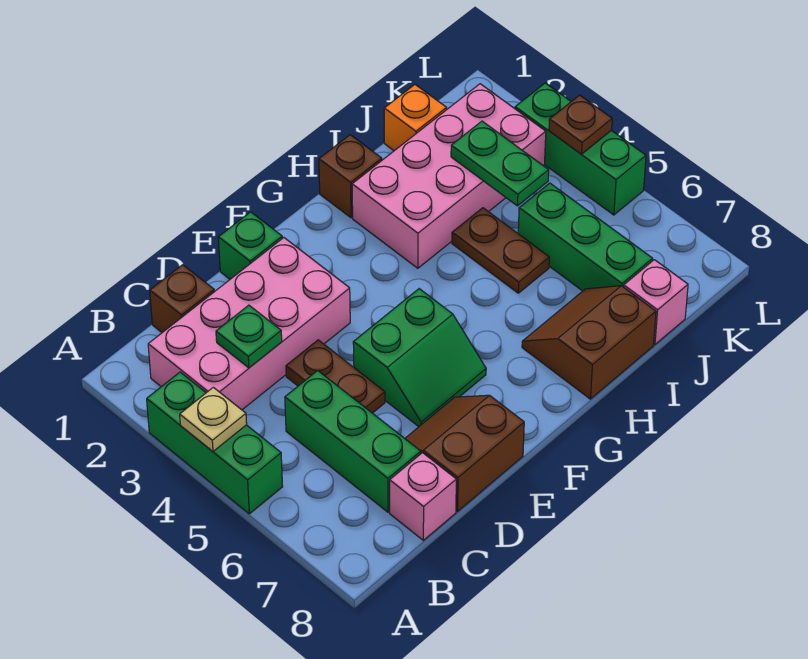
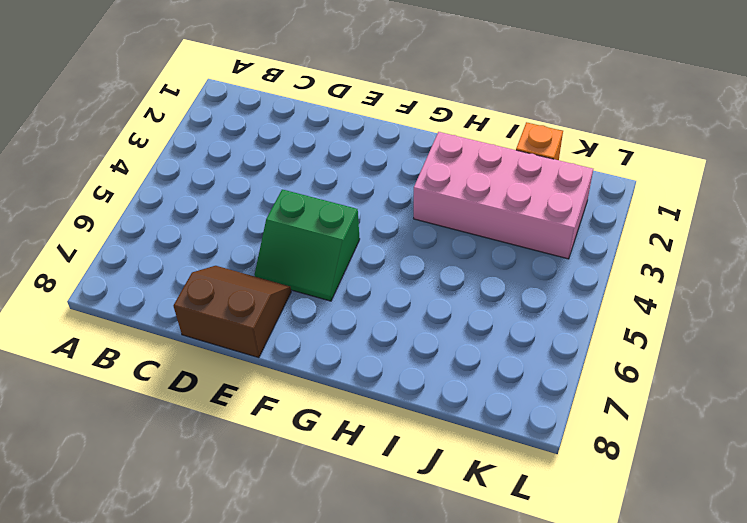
none -> green 1x3 brick [147,372,283,514]
none -> pink 2x4 brick [148,238,350,410]
none -> brown 1x1 brick [150,265,214,332]

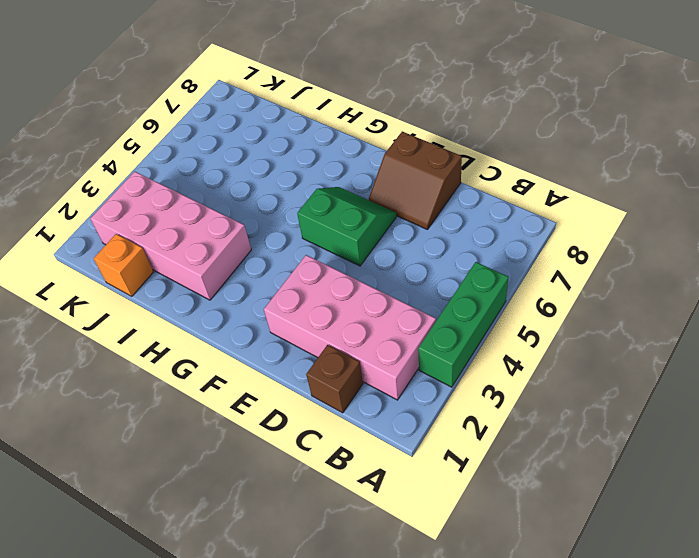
none -> green 1x3 brick [285,371,421,512]
none -> pink 1x1 brick [390,453,456,540]
none -> brown 1x2 plate [286,340,385,413]

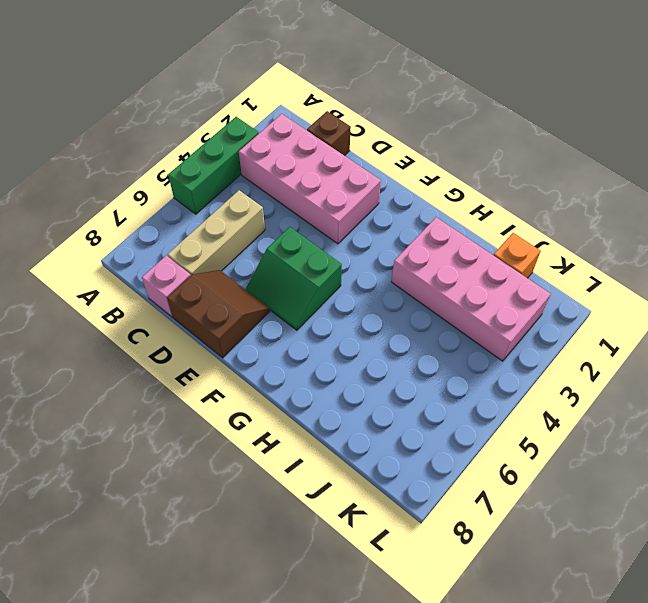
tan 1x3 brick [168,190,265,275] -> green 1x3 brick [285,371,421,512]
none -> brown 1x2 plate [286,340,385,413]
none -> green 1x1 brick [218,212,282,279]
none -> brown 1x1 brick [319,135,382,218]

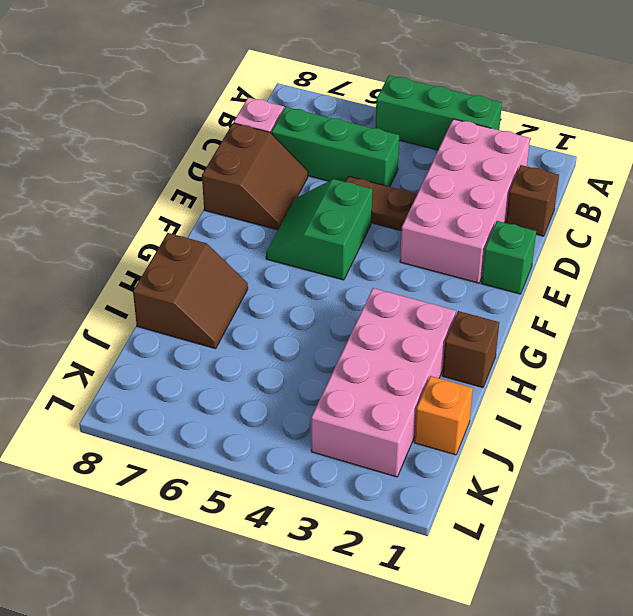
none -> brown 1x2 plate [452,208,549,293]
none -> green 1x3 brick [518,183,653,291]
none -> pink 1x1 brick [624,260,688,345]

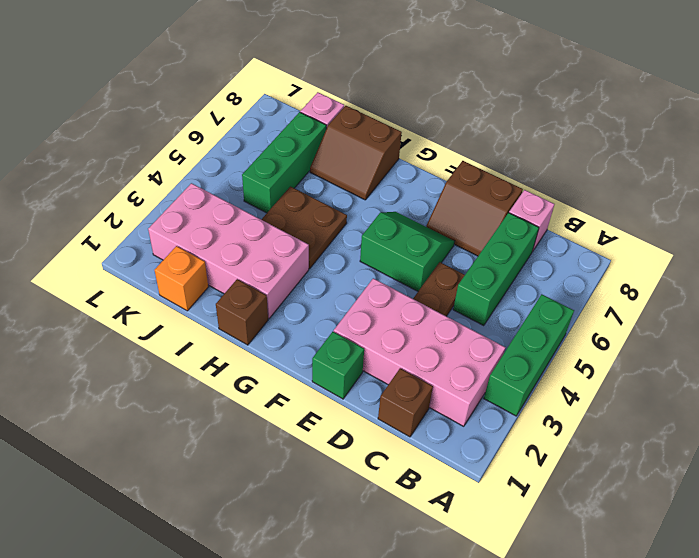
brown 2x2 plate [261,187,347,269] -> brown 1x2 plate [452,208,549,293]
none -> green 1x3 brick [515,83,646,215]
none -> tan 1x1 plate [180,387,247,451]
none -> green 1x1 plate [216,305,282,368]

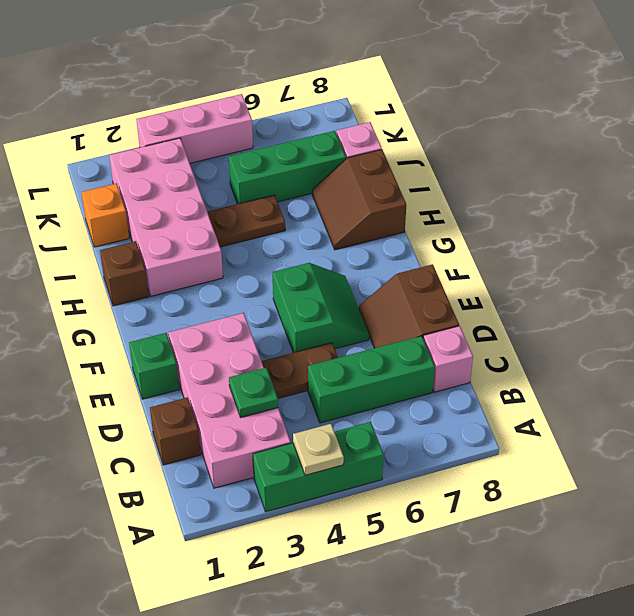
pink 1x3 brick [136,94,253,163] -> green 1x3 brick [515,83,646,215]
none -> green 1x2 plate [451,121,549,206]
none -> brown 1x1 plate [549,95,612,154]

